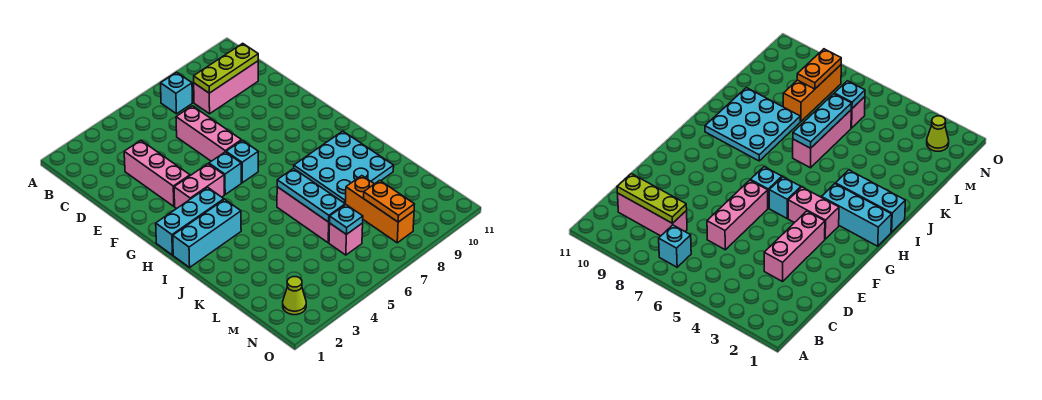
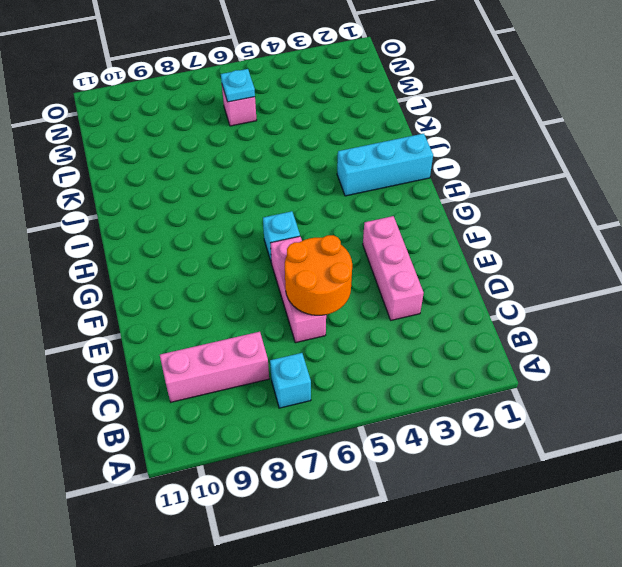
orange 2x2 round brick [285,235,352,315] -> none
none -> pink 1x2 brick [174,164,224,209]
none -> cyan 1x1 brick [209,152,241,194]
none -> cyan 1x3 brick [156,187,224,255]

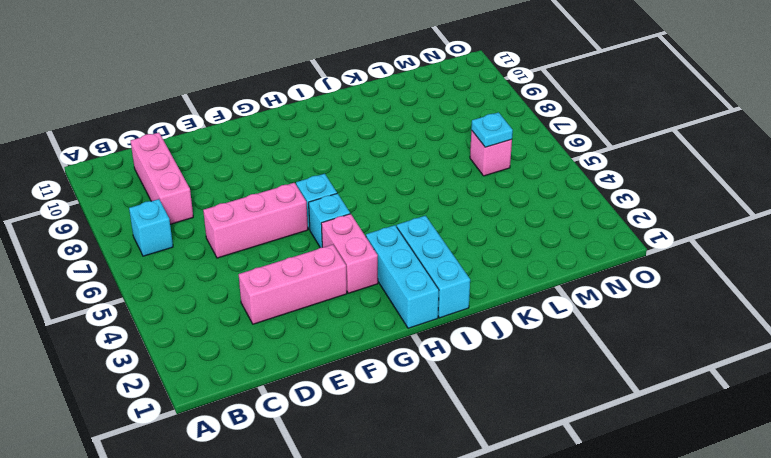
none -> cyan 3x3 plate [294,131,394,203]
none -> pink 1x3 brick [277,187,330,243]
none -> orange 1x3 brick [345,176,414,243]

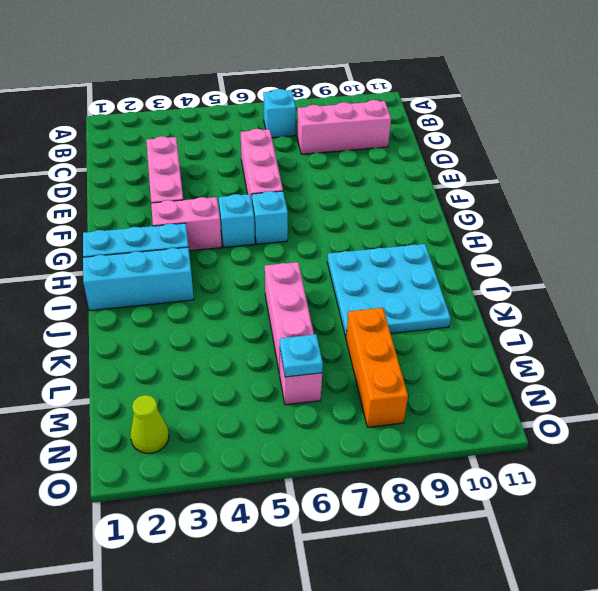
none -> lime 1x3 plate [194,43,258,93]
none -> cyan 1x3 plate [277,168,345,222]
none -> orange 1x2 plate [364,180,414,222]

